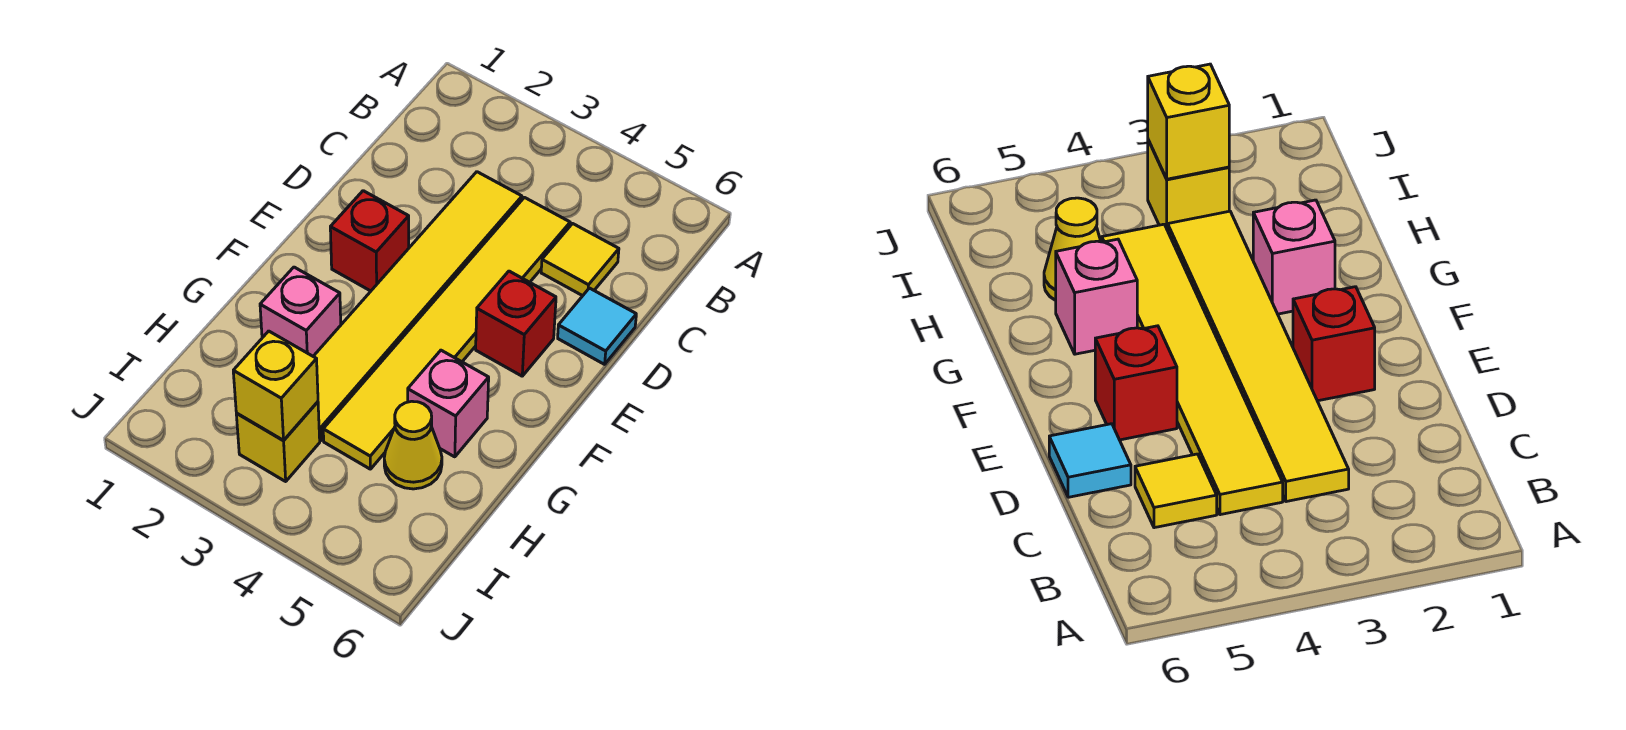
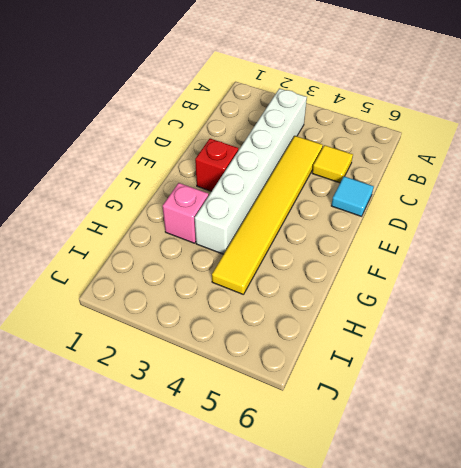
white 1x6 brick [195,88,307,254] -> yellow 1x6 tile [313,172,522,440]
none -> red 1x1 brick [476,271,556,376]
none -> pink 1x1 brick [408,350,489,457]

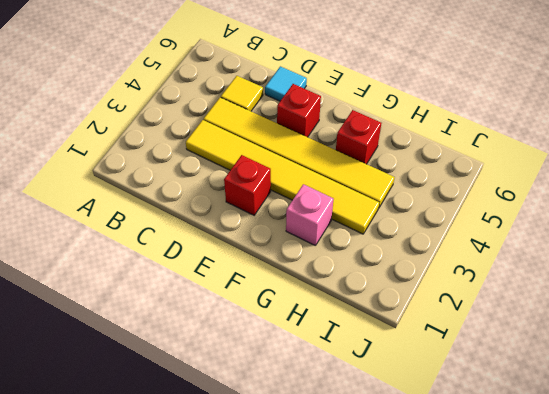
red 1x1 brick [336,110,382,164] -> pink 1x1 brick [408,350,489,457]
none -> yellow 1x1 cone [384,401,442,489]
none -> yellow 1x1 brick [236,402,320,481]

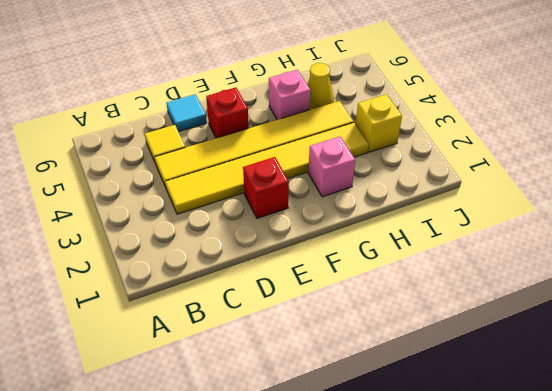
none -> yellow 1x1 brick [233,331,318,441]

